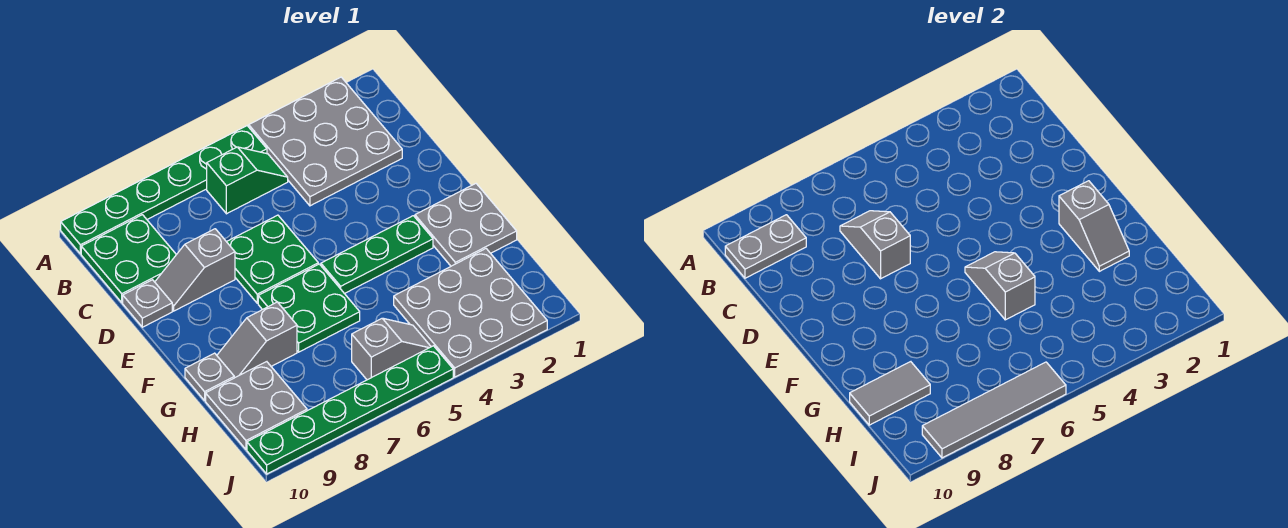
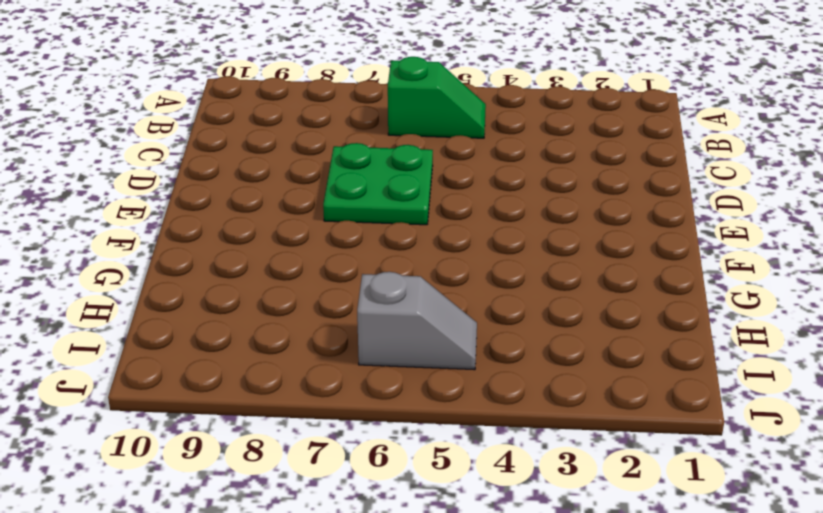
none -> grey 3x3 plate [249,77,402,206]
none -> green 1x6 plate [61,126,267,254]
none -> green 2x2 plate [81,215,176,303]

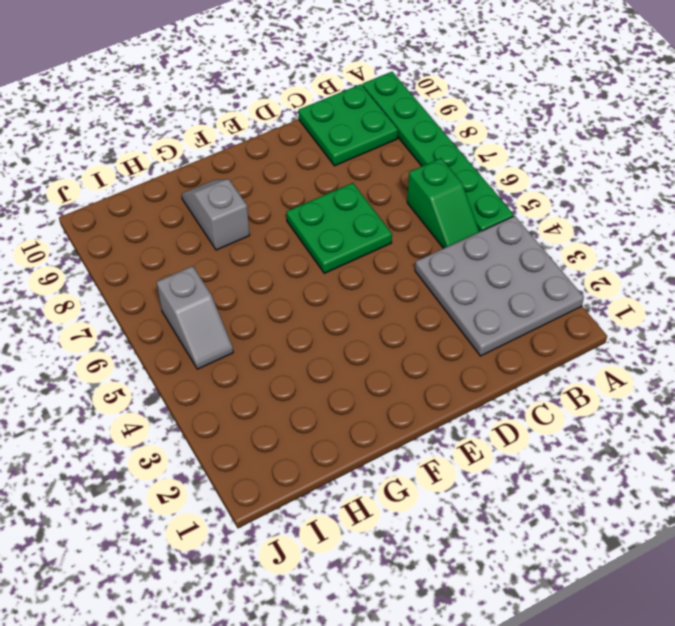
none -> grey 1x2 slope [155,229,235,311]
none -> grey 1x1 plate [123,280,172,327]
none -> grey 2x2 plate [415,184,517,266]

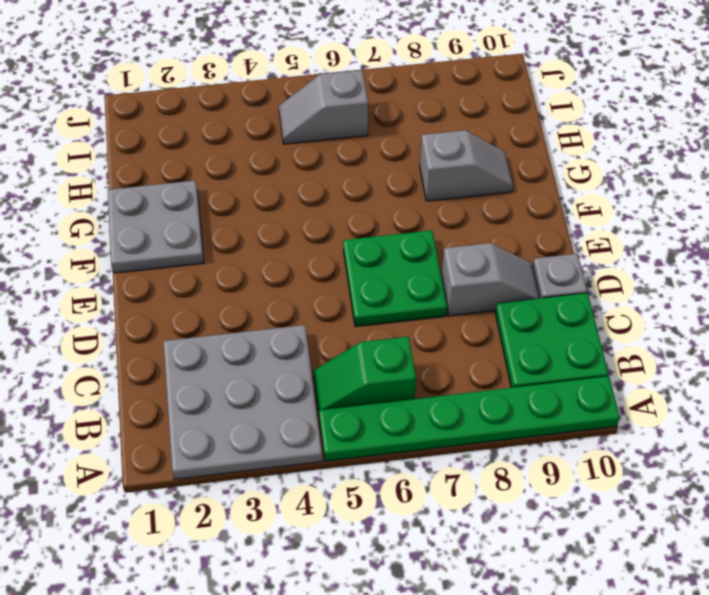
none -> green 1x3 plate [321,216,433,294]
none -> green 2x2 plate [258,264,360,352]
none -> grey 1x1 plate [185,353,234,400]

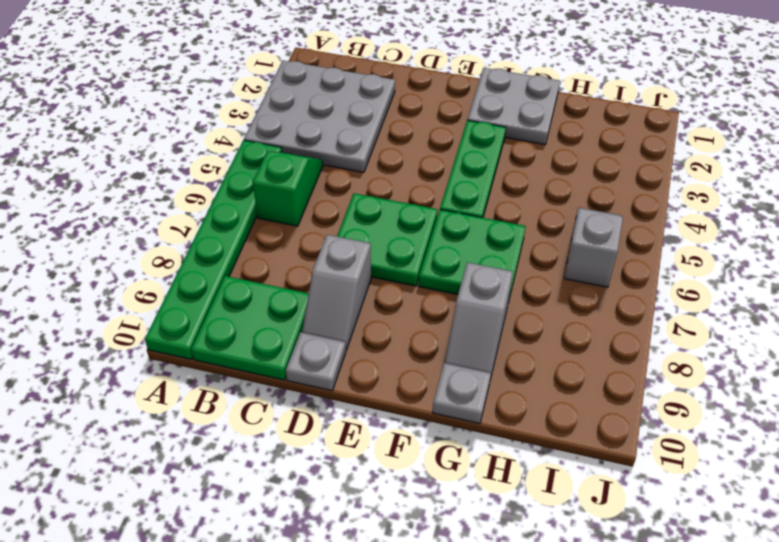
none -> grey 3x3 plate [394,249,547,377]
none -> grey 2x2 plate [206,362,307,450]
none -> green 1x6 plate [247,346,453,474]

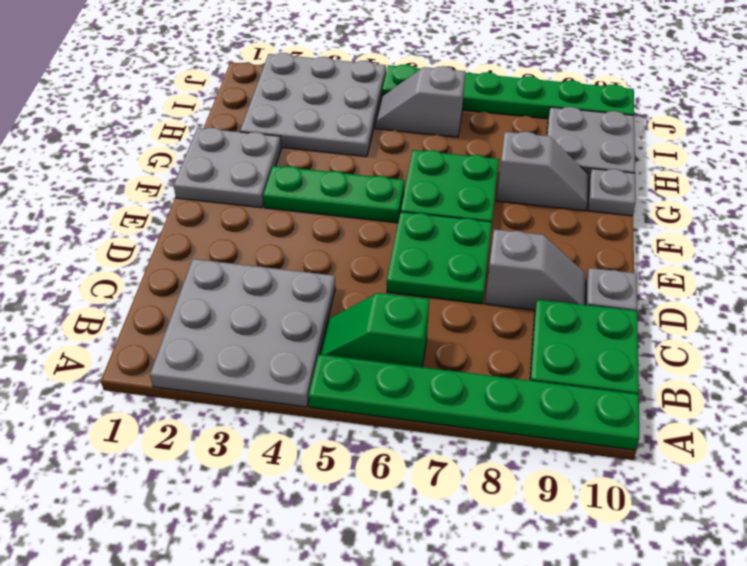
none -> grey 1x2 plate [725,215,806,278]
none -> grey 1x2 slope [840,211,910,279]
none -> grey 1x2 slope [1059,181,1129,271]

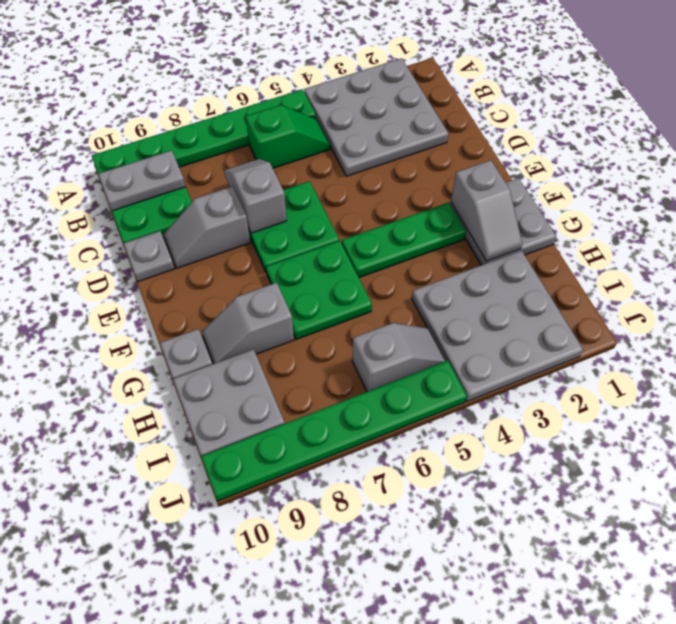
none -> grey 1x2 slope [965,252,1035,320]
none -> grey 1x2 tile [850,362,930,425]
none -> grey 1x4 tile [922,362,1066,458]

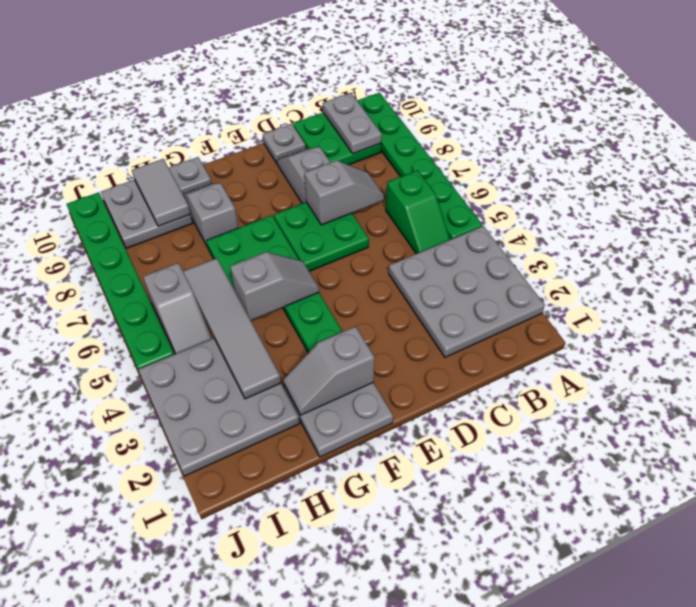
grey 1x4 tile [183,258,281,399] -> grey 1x4 tile moved to [922,362,1066,458]

